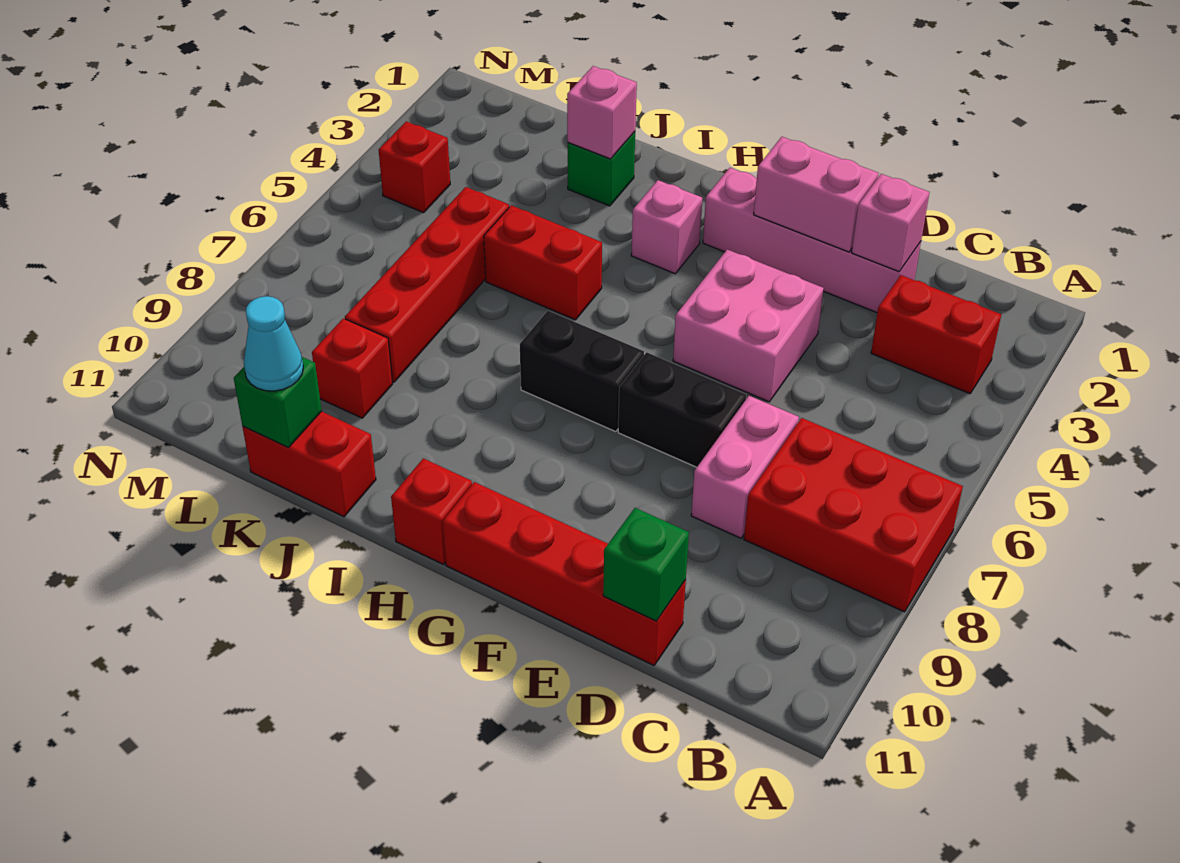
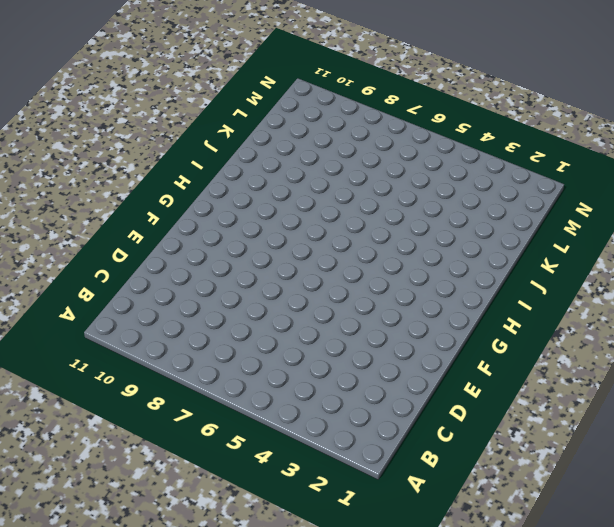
none -> red 2x3 brick [744,418,963,612]
none -> red 1x2 brick [871,275,1001,394]
none -> pink 1x4 brick [703,168,921,313]

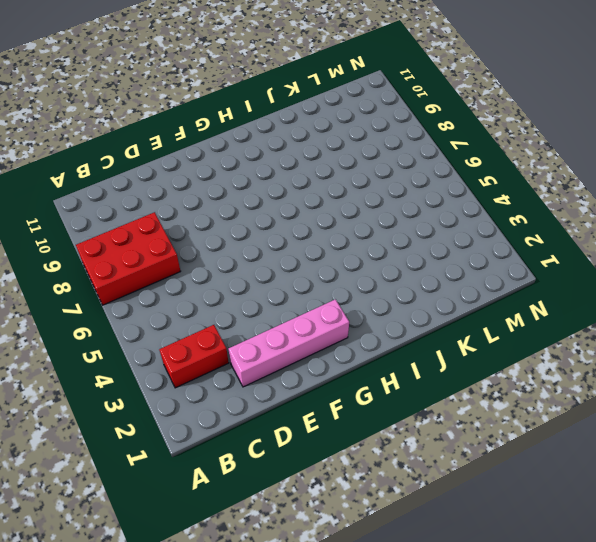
none -> pink 1x2 brick [691,396,799,538]
none -> red 1x4 brick [443,482,686,665]
none -> pink 2x2 brick [673,249,824,402]

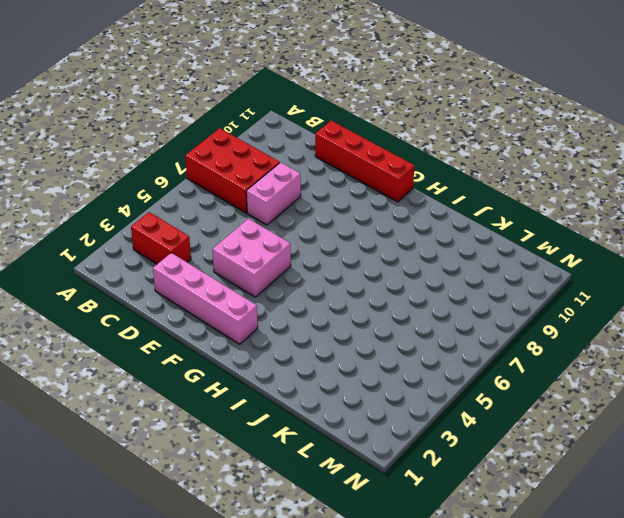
none -> black 1x2 brick [618,352,746,467]
none -> black 1x2 brick [520,311,644,431]
none -> pink 1x1 brick [631,180,702,274]

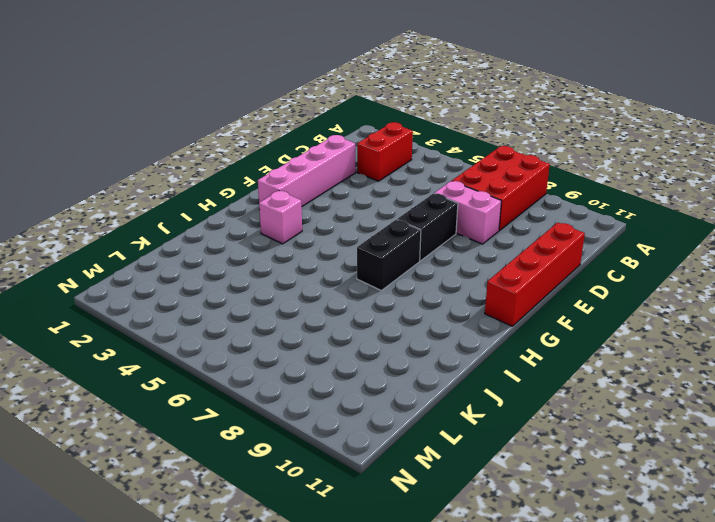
none -> pink 2x2 brick [673,249,824,402]
none -> red 1x1 brick [391,458,472,564]
none -> red 1x2 brick [484,205,602,320]

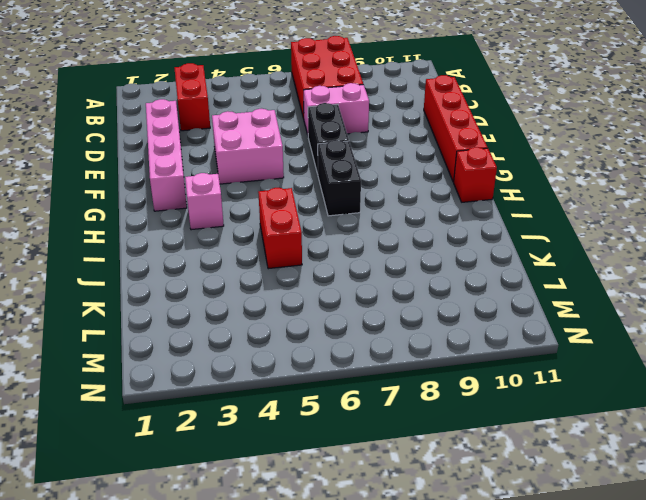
none -> green 1x1 brick [568,132,635,206]
none -> red 1x2 brick [243,411,376,517]
none -> red 1x4 brick [345,187,509,382]

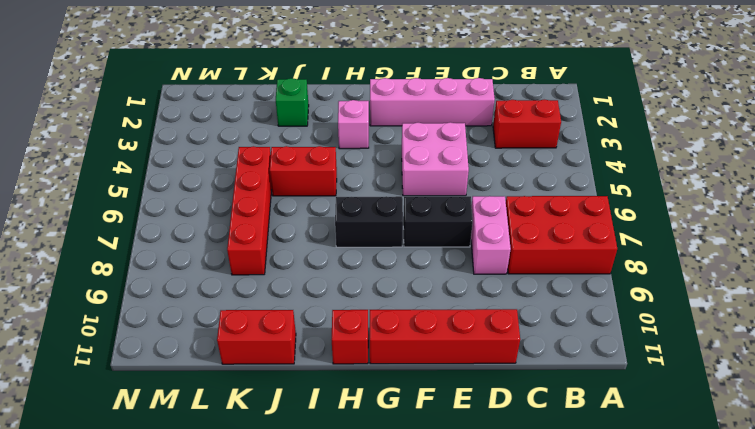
none -> red 1x1 brick [312,318,393,418]
none -> red 1x1 brick [379,121,450,213]
none -> pink 1x1 brick [852,174,929,272]

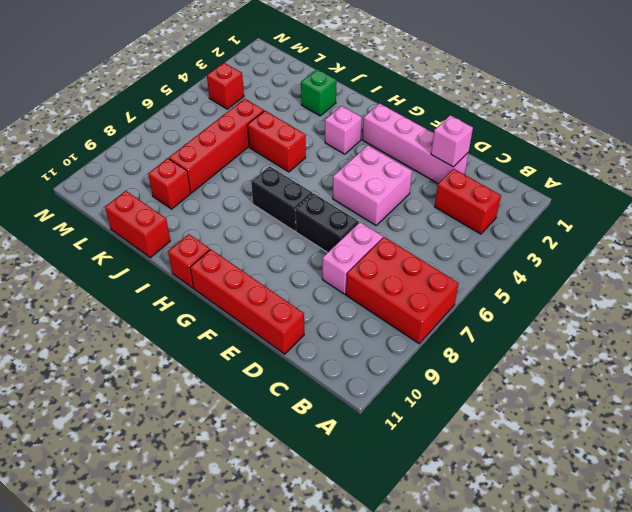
none -> green 1x1 brick [603,508,689,621]
none -> pink 1x2 brick [754,137,879,252]
none -> pink 1x1 brick [567,66,637,159]

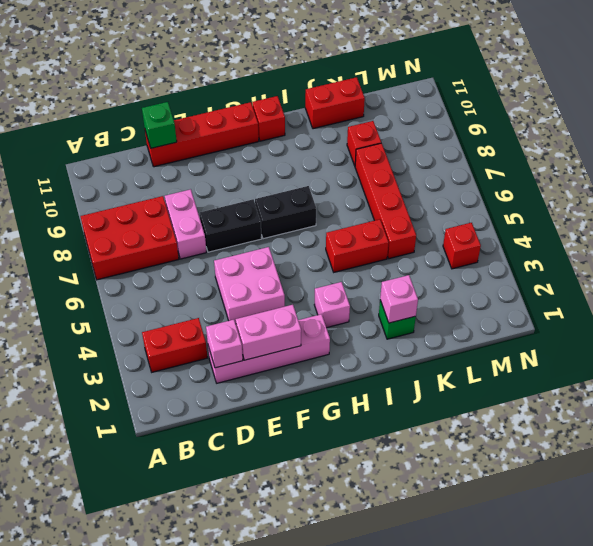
none -> green 1x1 brick [234,357,322,447]
none -> cyan 1x1 cone [244,296,303,391]

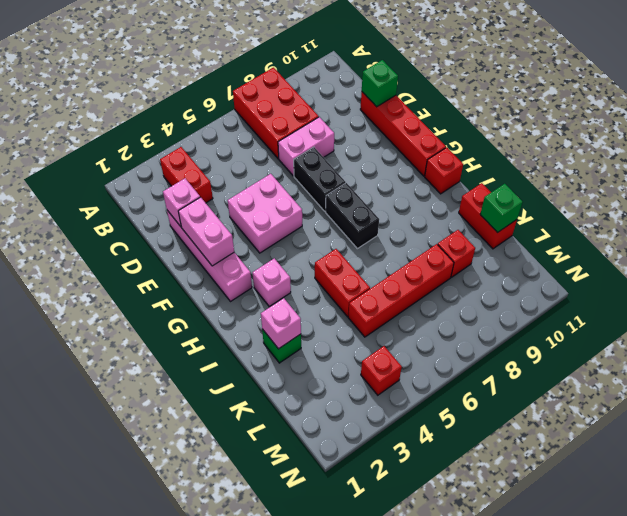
none -> cyan 1x1 cone [244,296,303,391]

